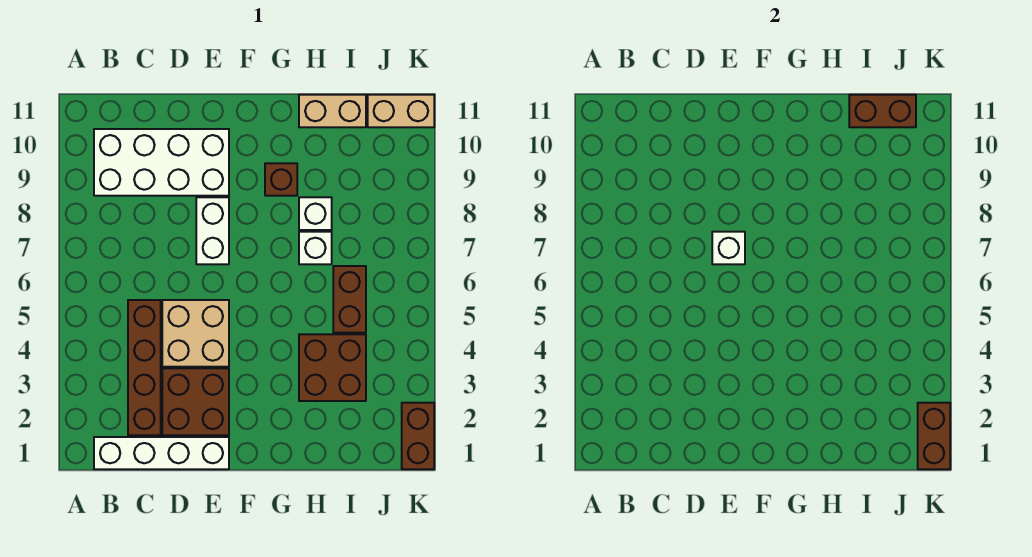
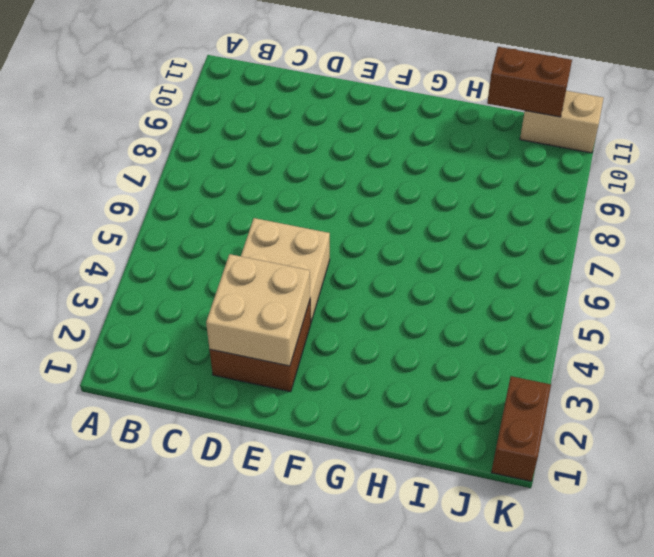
tan 2x2 brick [206,254,310,366] -> none
none -> white 1x4 brick [94,437,229,469]
none -> white 2x4 brick [94,129,229,196]
none -> brown 1x4 brick [128,300,161,435]

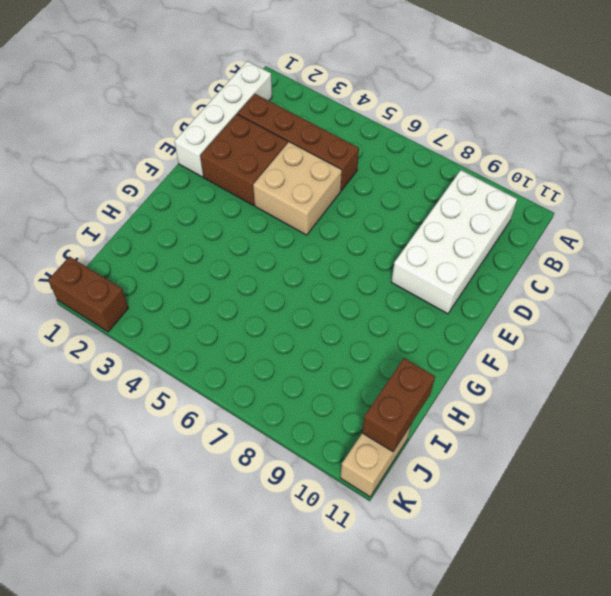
none -> white 1x2 brick [196,197,229,264]
none -> brown 1x1 brick [265,163,297,196]
none -> brown 2x2 brick [299,334,366,401]

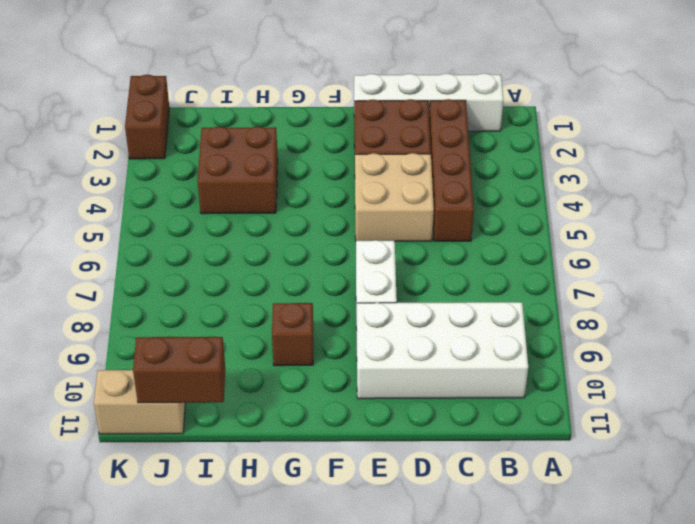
none -> white 1x1 brick [299,232,332,264]
none -> white 1x1 brick [299,197,332,230]
none -> tan 1x2 brick [299,95,366,127]

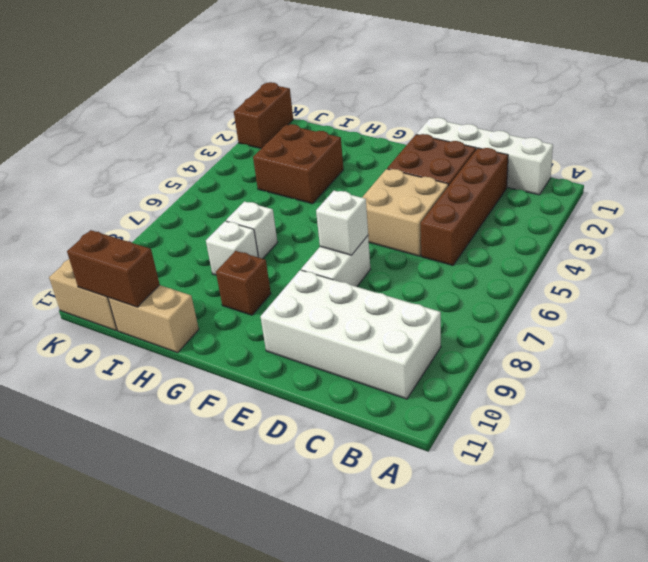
none -> brown 1x2 brick [333,266,366,333]
none -> brown 1x2 brick [918,403,950,469]

